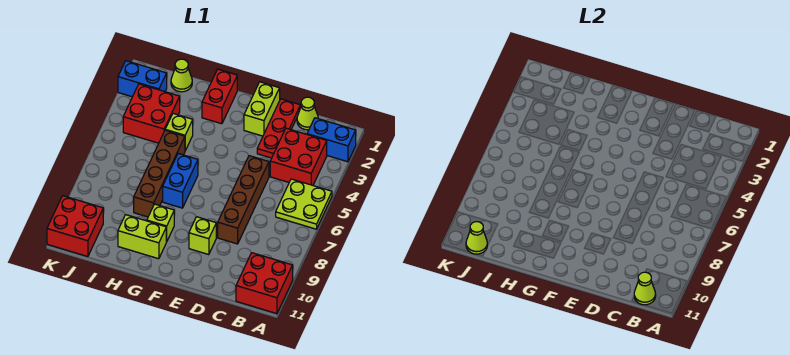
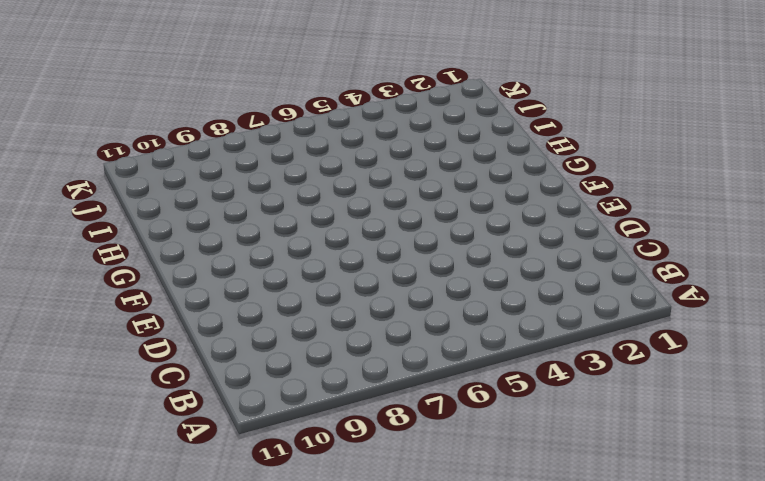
none -> blue 1x2 brick [307,118,356,162]
none -> lime 2x2 plate [276,179,332,229]
none -> red 2x2 brick [236,253,293,314]

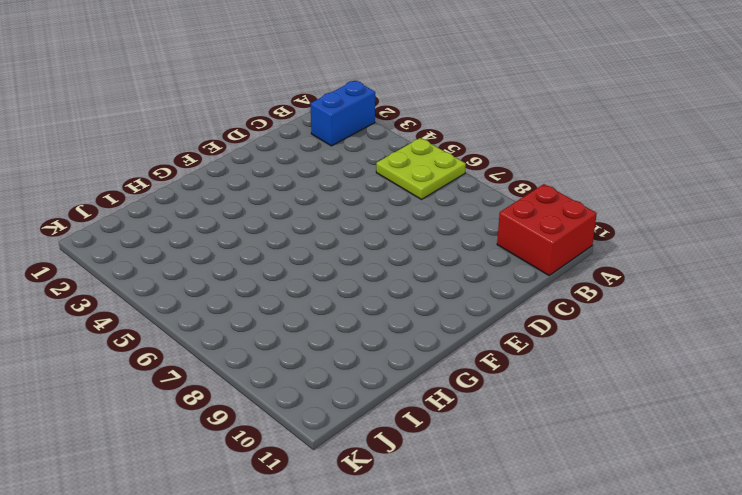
none -> red 2x2 brick [270,128,327,185]
none -> lime 1x1 cone [297,97,318,130]
none -> red 1x3 plate [257,99,301,158]

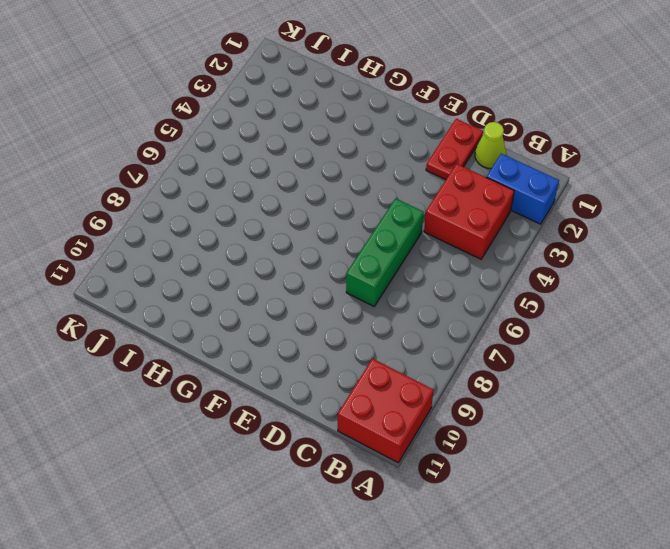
red 1x2 plate [426,119,483,180] -> red 1x3 plate [257,99,301,158]
green 1x3 brick [346,198,424,306] -> brown 1x4 brick [218,156,269,244]
none -> lime 2x2 plate [276,179,332,229]
none -> lime 1x2 brick [244,82,280,136]
none -> lime 1x1 brick [189,217,216,255]

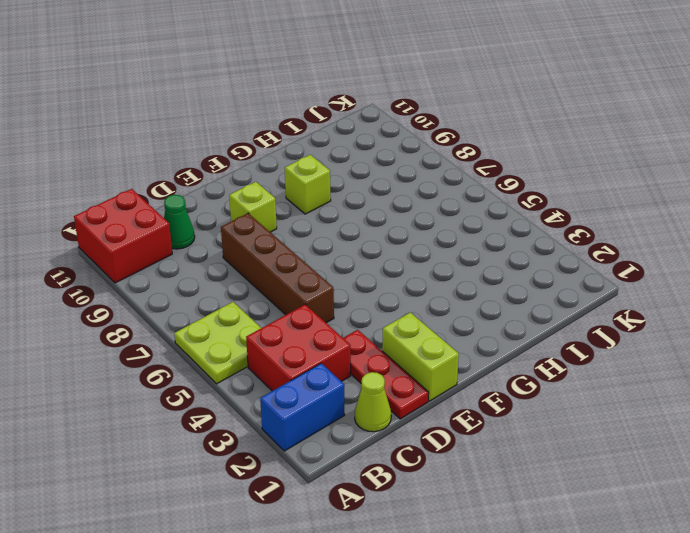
green 1x1 cone [164,195,195,249] -> none
none -> red 1x2 brick [202,69,237,124]
none -> blue 1x2 brick [163,154,198,208]
none -> lime 1x2 brick [118,215,166,259]

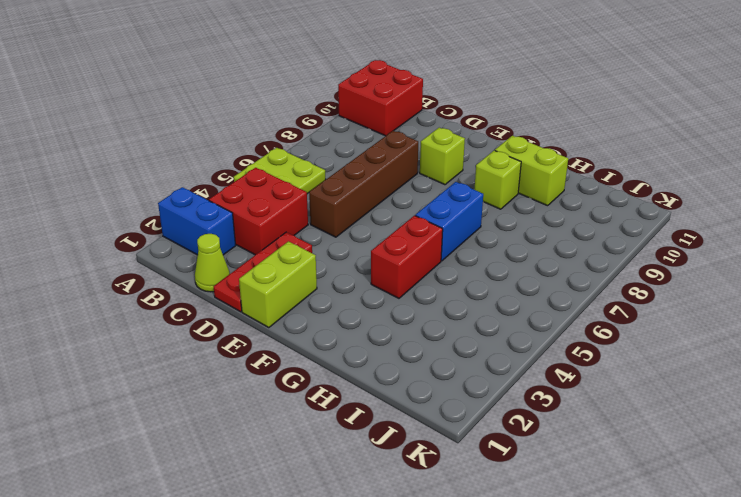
red 1x2 brick [371,216,443,298] -> red 1x2 brick moved to [202,69,237,124]
none -> lime 1x1 brick [165,114,193,150]
none -> brown 1x4 brick [134,130,185,217]
none -> lime 1x1 cone [171,59,192,92]

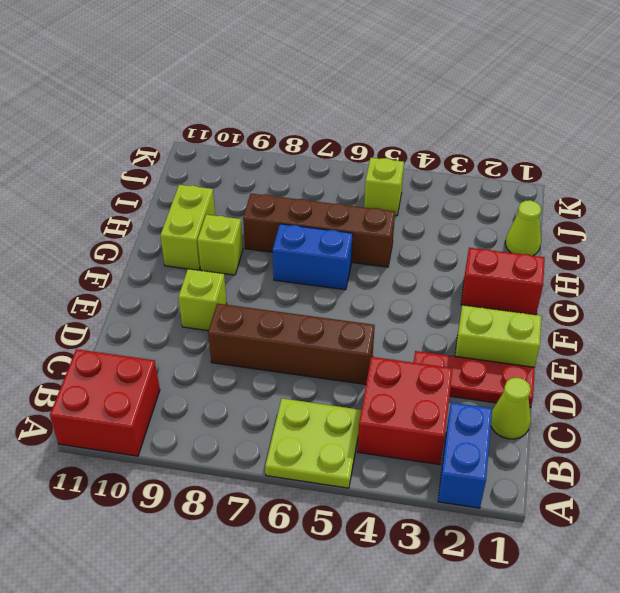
lime 1x1 brick [364,158,404,216] -> lime 1x1 brick moved to [165,114,193,150]
none -> red 2x2 brick [123,84,180,143]
none -> blue 1x2 brick [118,61,167,97]
none -> red 2x2 brick [47,196,103,257]

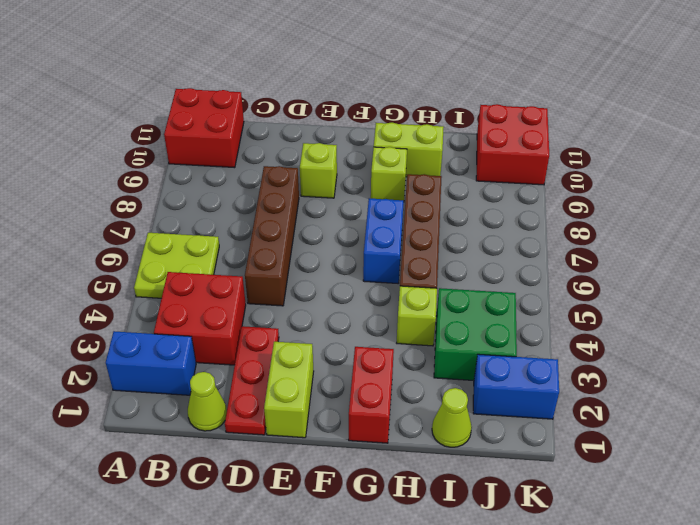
green 2x2 brick [434,288,517,380] -> red 2x2 brick [123,84,180,143]
none -> lime 1x1 cone [634,272,656,305]
none -> lime 1x1 cone [466,222,487,254]

